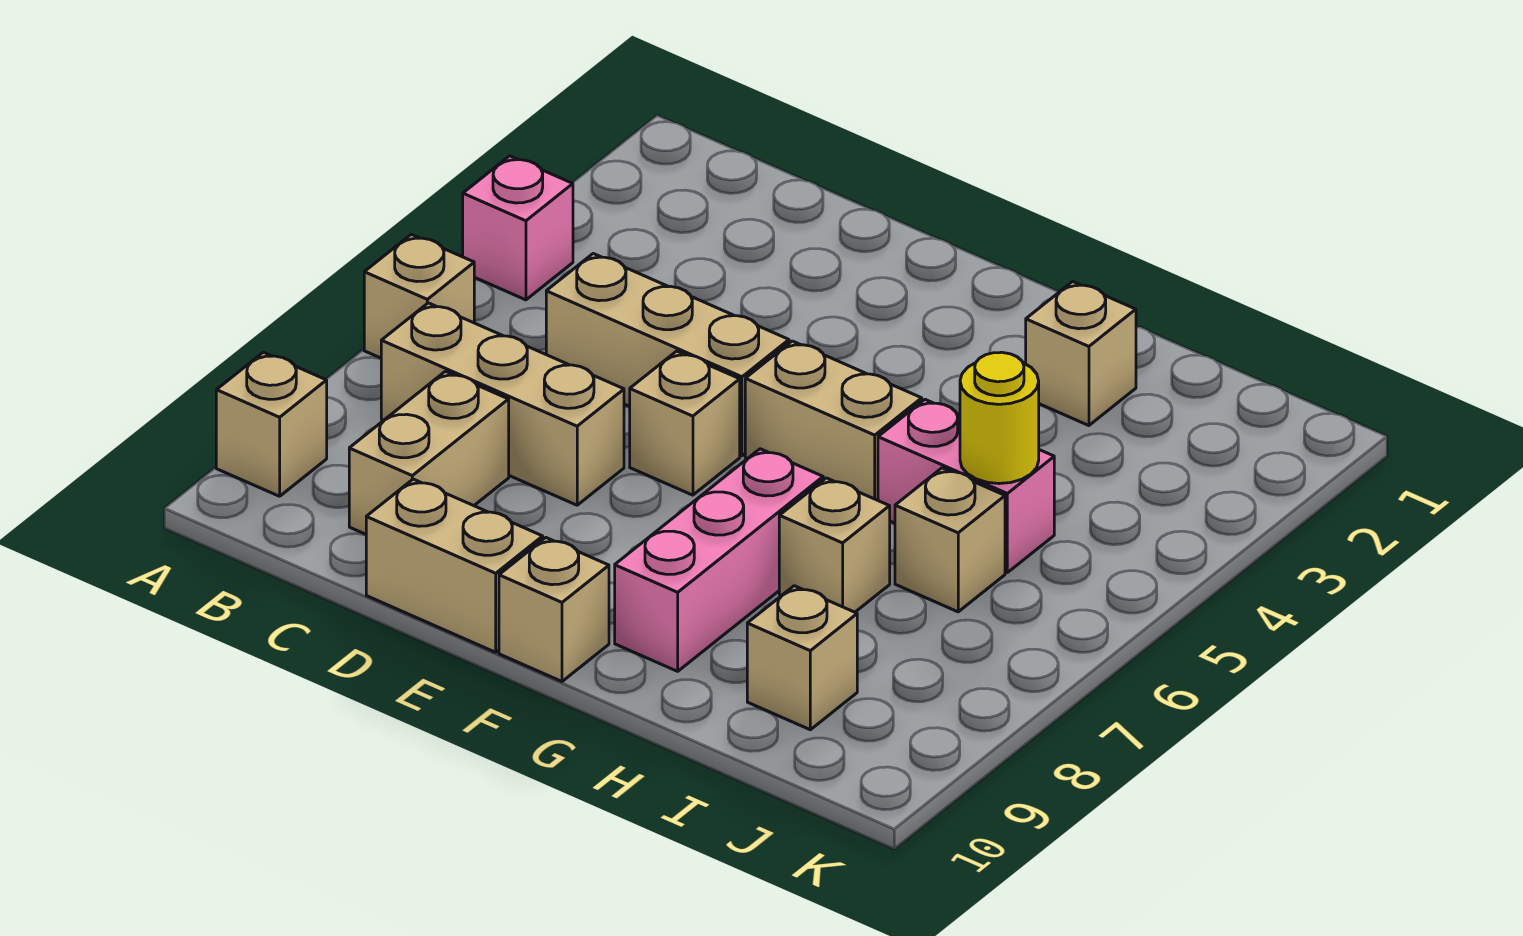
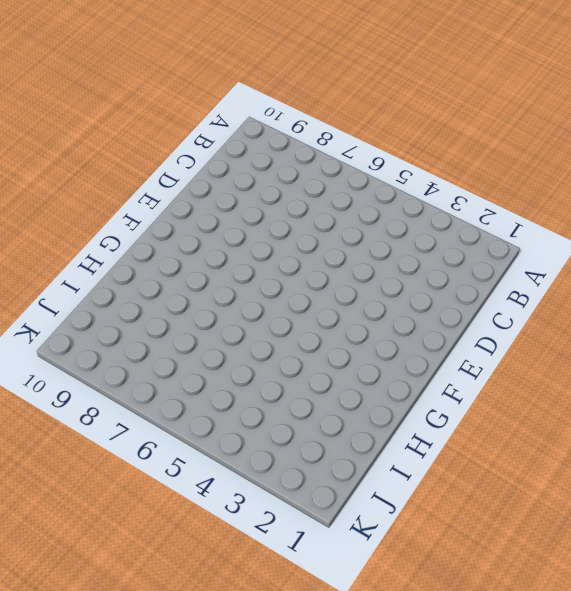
none -> pink 1x1 brick [463,156,573,300]
none -> tan 1x1 brick [364,234,474,358]
none -> tan 1x1 brick [216,352,327,496]

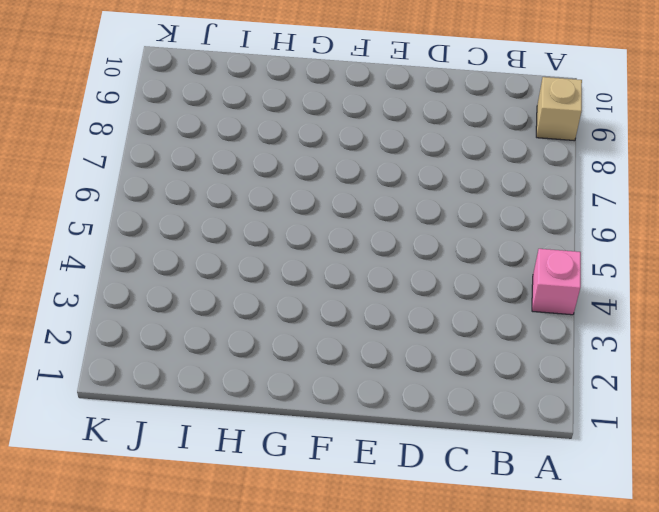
none -> tan 1x1 brick [364,234,474,358]
none -> tan 1x3 brick [381,303,624,505]
none -> tan 1x3 brick [546,254,789,456]

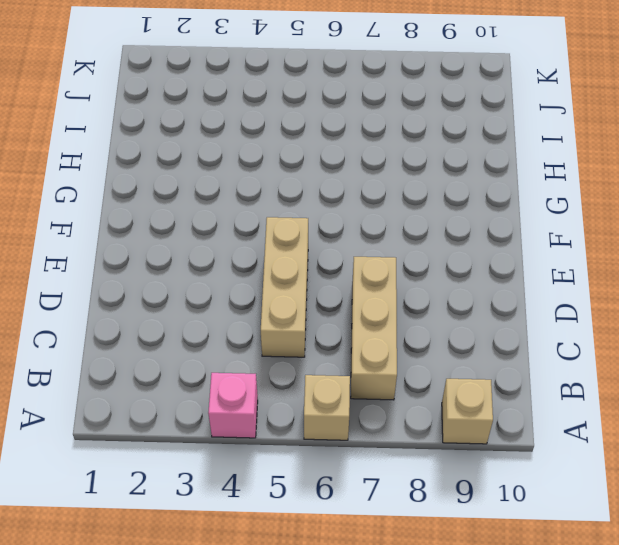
none -> tan 1x2 brick [349,371,509,534]
none -> tan 1x2 brick [366,479,543,652]
none -> tan 1x1 brick [630,351,740,495]

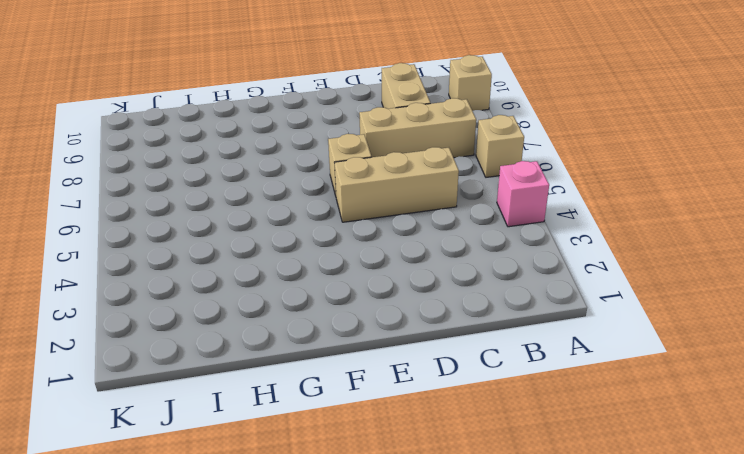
none -> tan 1x2 brick [366,479,543,652]
none -> tan 1x2 brick [745,341,922,500]
none -> tan 1x1 brick [499,538,609,681]

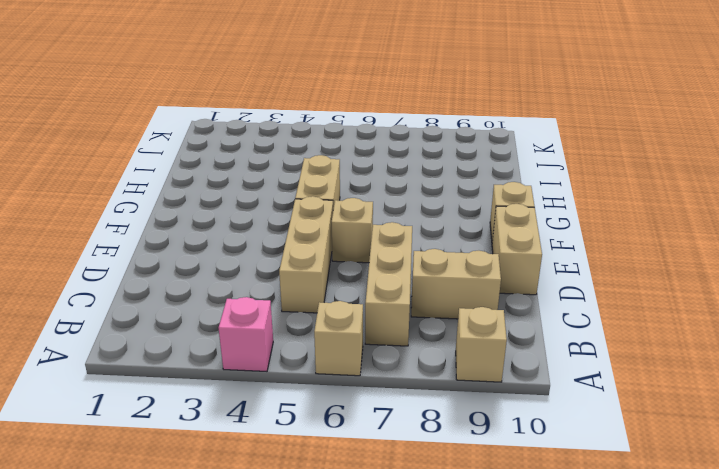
none -> pink 1x3 brick [615,449,823,671]
none -> tan 1x1 brick [1026,282,1136,426]
none -> pink 1x2 brick [878,400,1054,572]

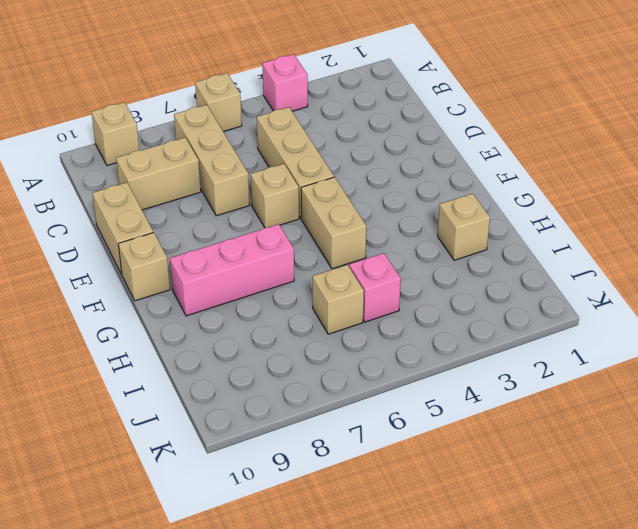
pink 1x1 brick [349,253,401,322] -> pink 1x2 brick [878,400,1054,572]
none -> tan 1x1 brick [779,478,890,612]
none -> tan 1x1 brick [747,586,857,730]
none -> yellow 1x1 round brick [960,352,1039,484]

